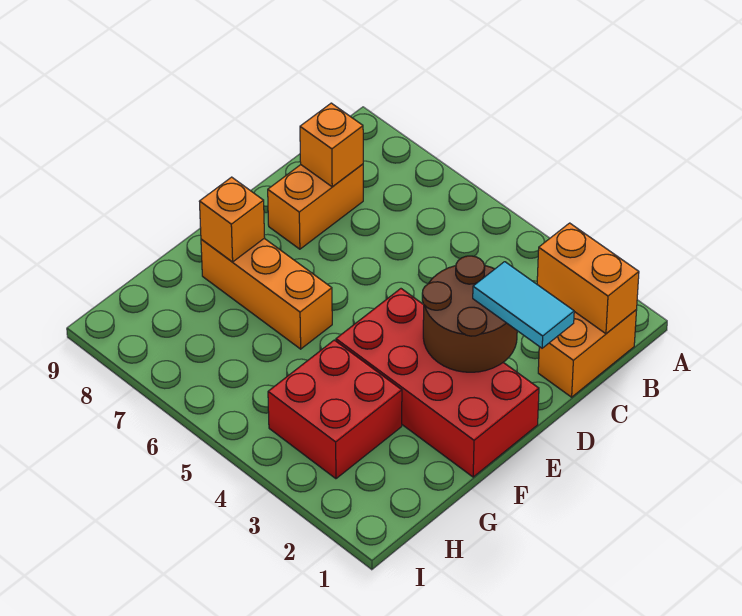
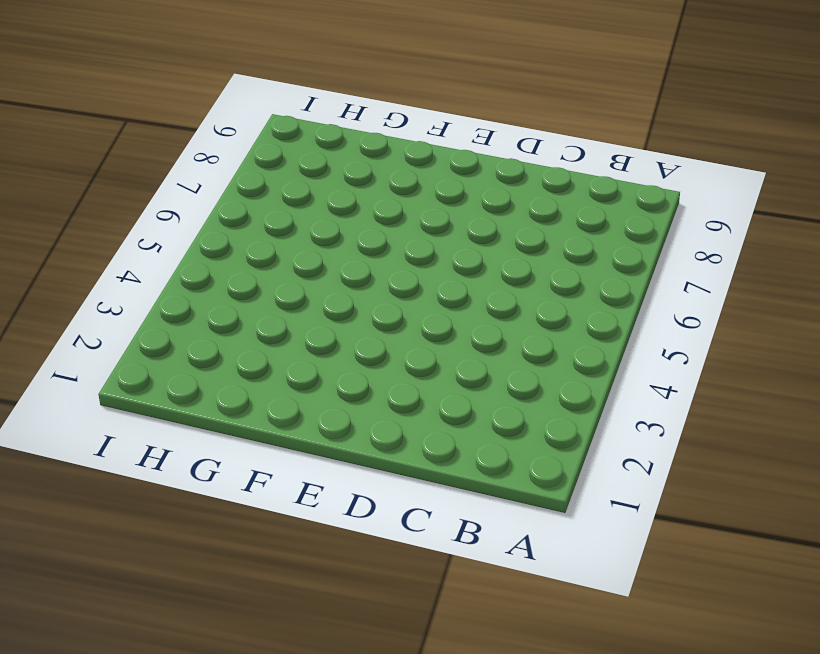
none -> orange 1x2 brick [538,310,637,397]
none -> orange 1x2 brick [268,164,363,249]

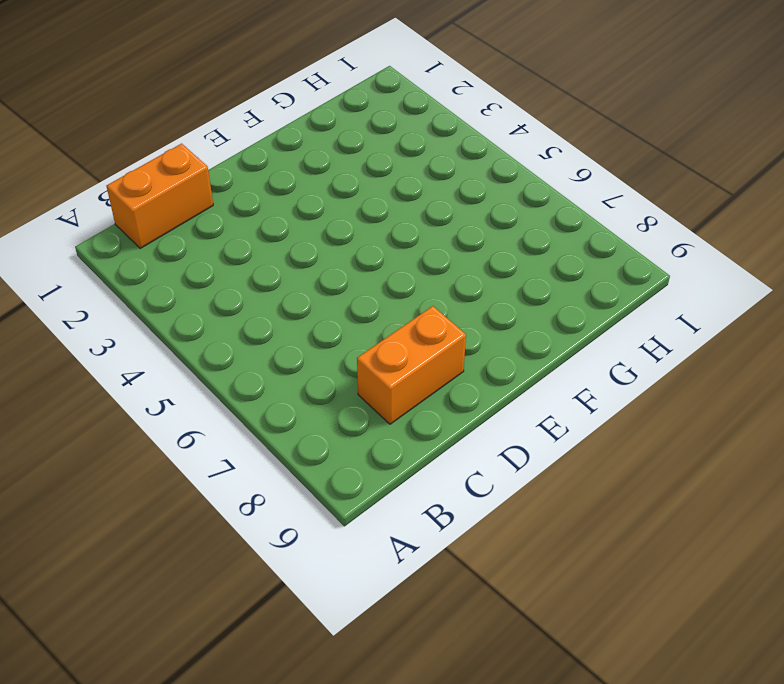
none -> red 2x4 brick [336,289,539,477]
none -> orange 1x3 brick [201,238,332,349]

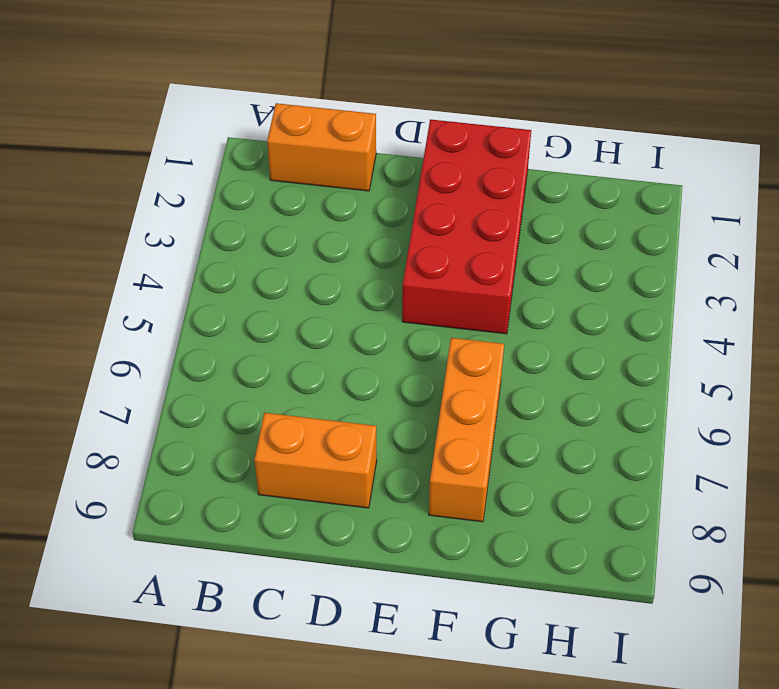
none -> red 2x2 brick [268,340,402,479]
none -> orange 1x2 brick [537,223,639,334]

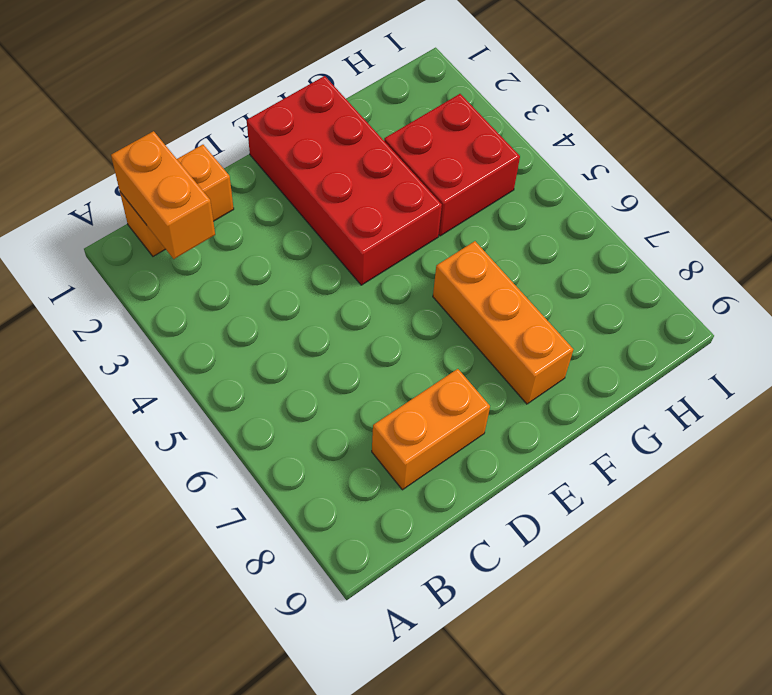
none -> orange 1x1 brick [300,103,363,187]
none -> brown 2x2 round brick [422,256,517,372]

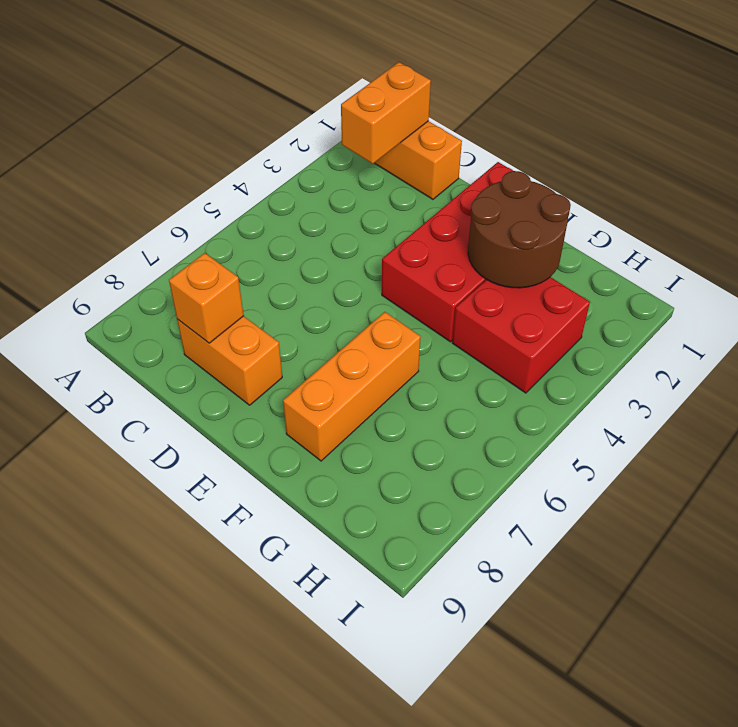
brown 2x2 round brick [468,171,571,288] -> brown 2x2 round brick moved to [422,256,517,372]
none -> orange 1x1 brick [199,177,265,262]
none -> cyan 1x2 tile [473,262,574,348]

